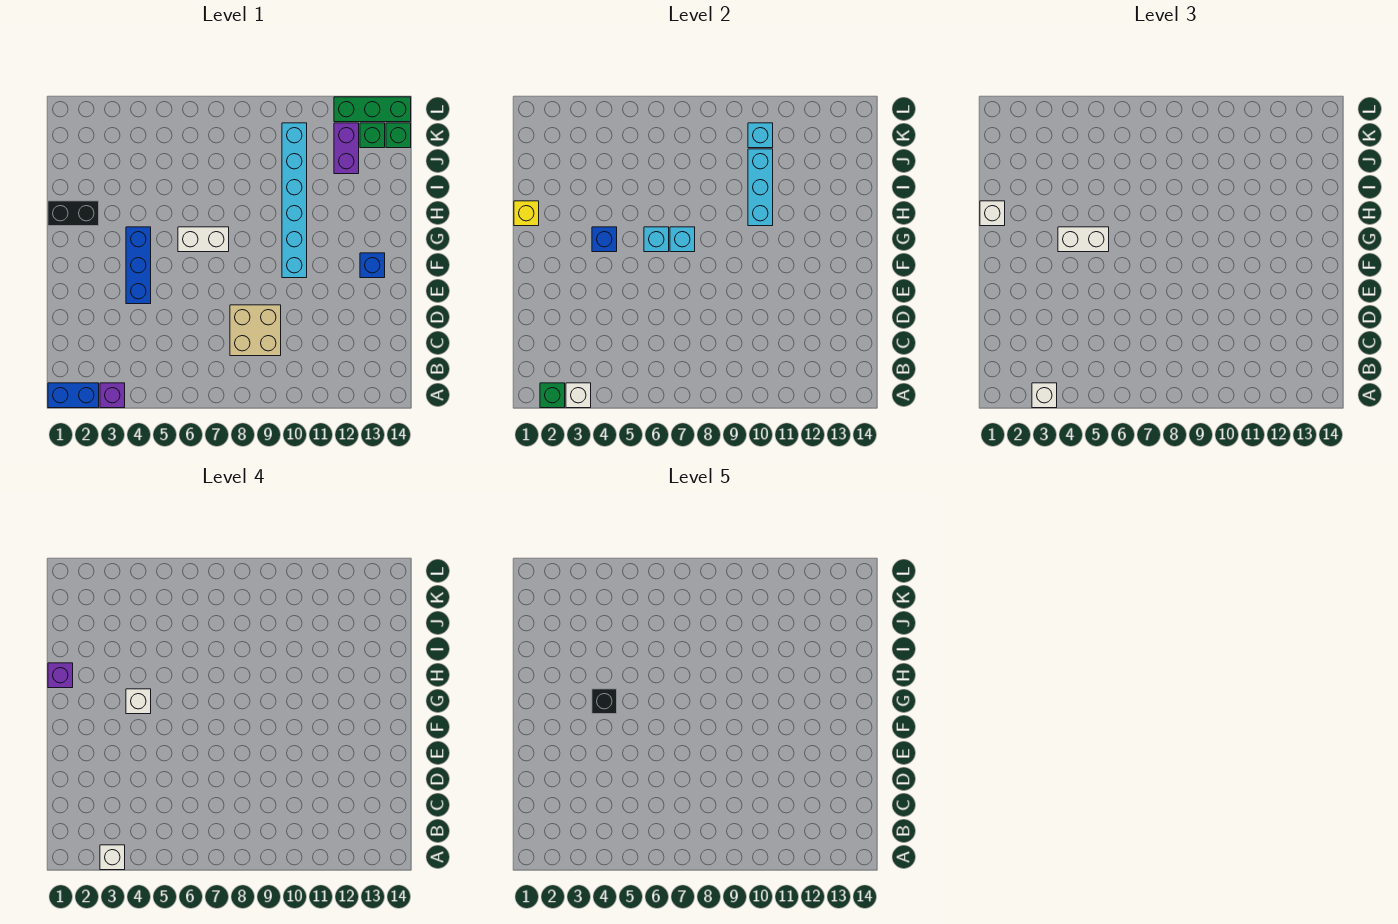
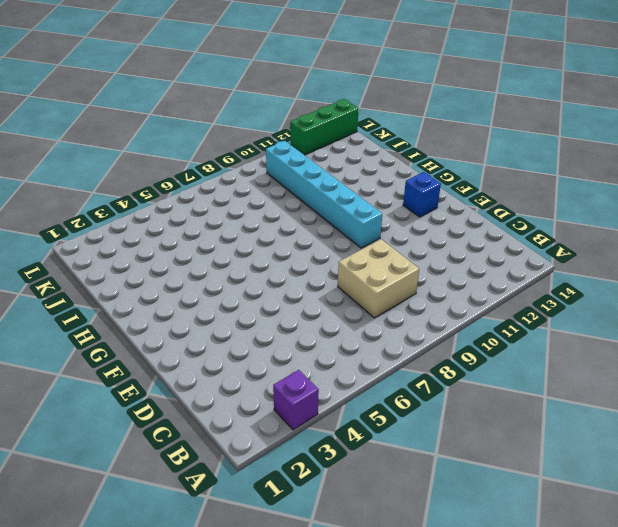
none -> blue 1x2 brick [48,383,99,408]
none -> blue 1x3 brick [126,227,151,304]
none -> white 1x2 brick [178,227,229,252]

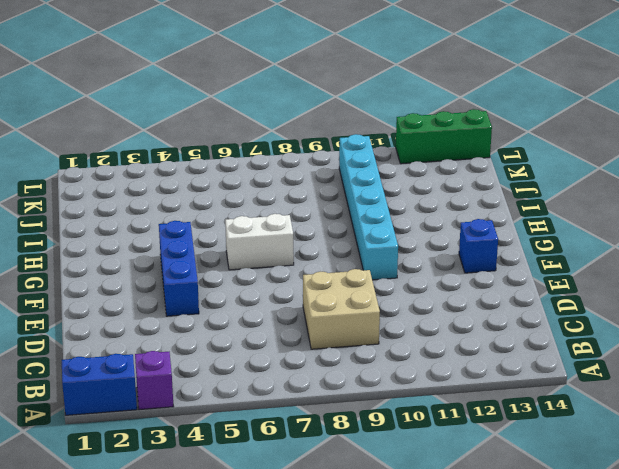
none -> black 1x2 brick [48,201,99,226]
none -> purple 1x2 brick [334,123,359,174]
none -> green 1x1 brick [360,123,385,148]

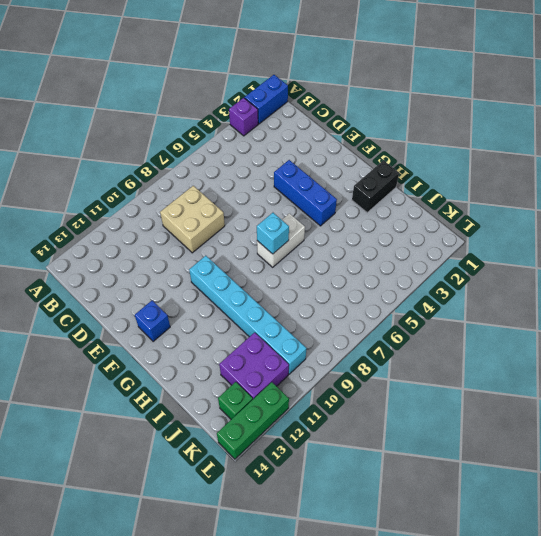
purple 2x2 brick [219,332,289,399] -> purple 1x2 brick [334,123,359,174]
none -> green 1x1 brick [386,123,411,148]
none -> green 1x1 brick [540,383,565,408]
none -> white 1x1 brick [566,383,591,408]

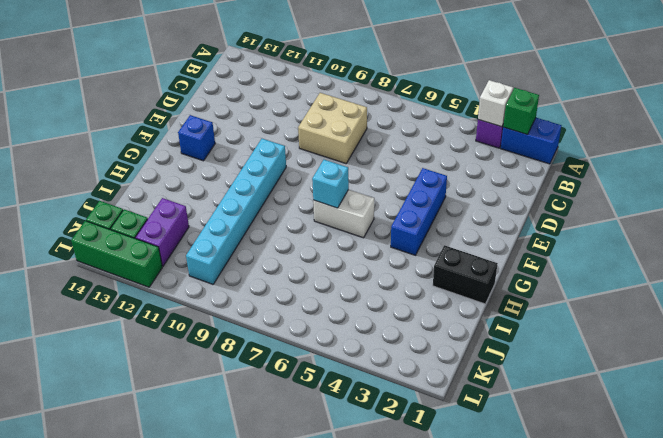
none -> blue 1x1 brick [592,227,617,252]
none -> cyan 1x1 brick [644,227,669,252]
none -> yellow 1x1 brick [514,201,539,226]

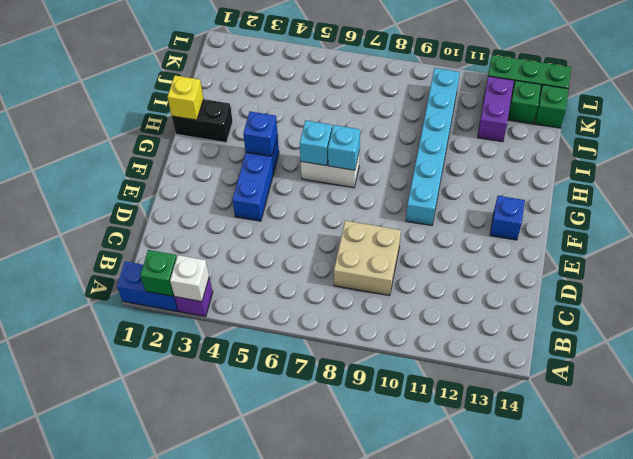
none -> cyan 1x3 brick [748,149,773,226]
none -> cyan 1x1 brick [748,123,773,148]
none -> white 1x1 brick [1032,383,1057,408]

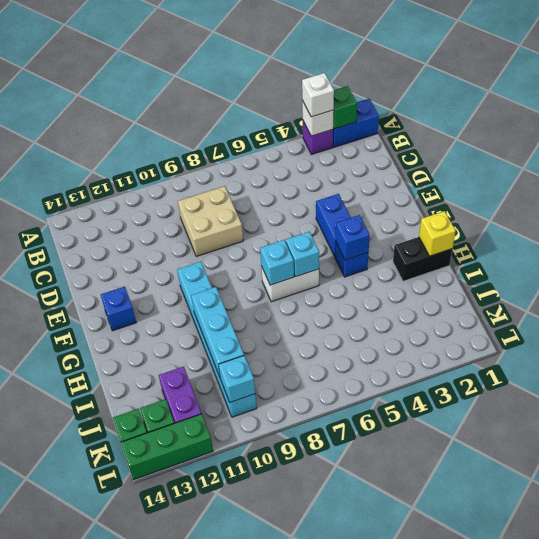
none -> white 1x2 brick [1058,227,1109,252]
none -> white 1x1 brick [980,201,1005,226]
none -> white 1x1 brick [100,845,125,870]

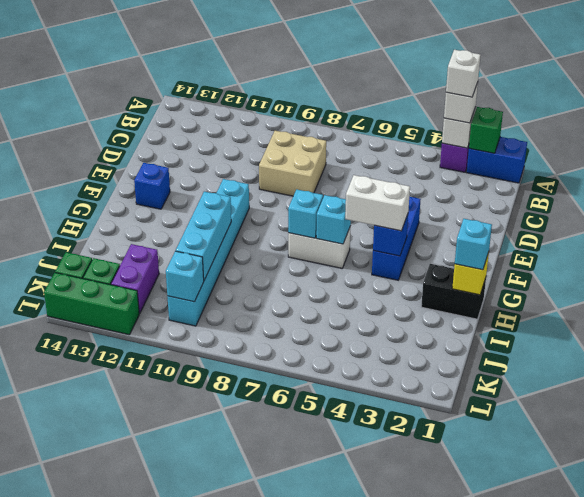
cyan 1x1 brick [455,219,492,270] -> white 1x1 brick [980,201,1005,226]
none -> white 1x1 brick [126,689,151,714]
none -> purple 1x1 brick [48,663,73,688]
none -> black 1x1 brick [592,689,617,714]

